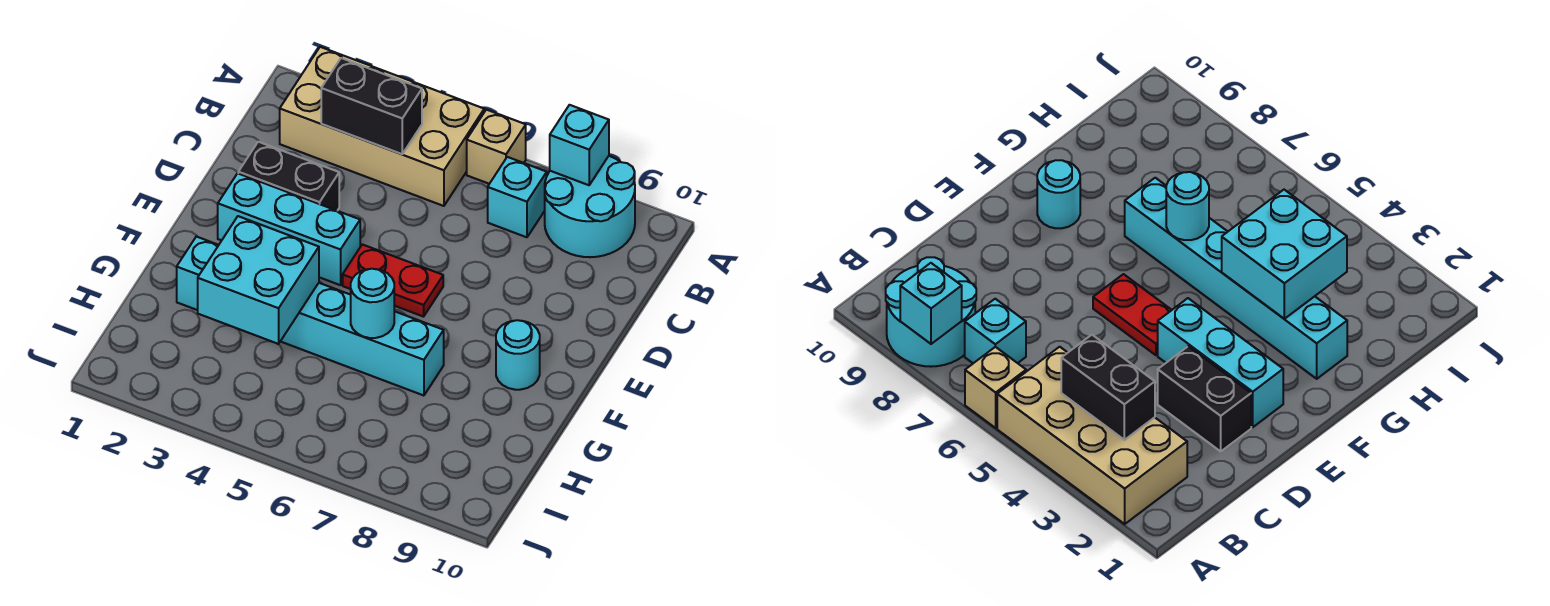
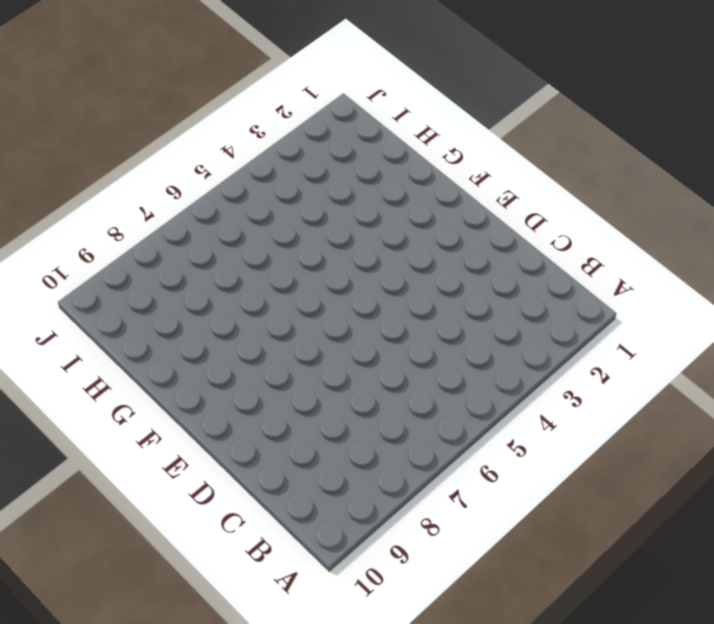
none -> tan 2x4 brick [280,47,484,206]
none -> tan 1x1 brick [467,110,526,184]
none -> cyan 2x2 round brick [545,156,635,257]

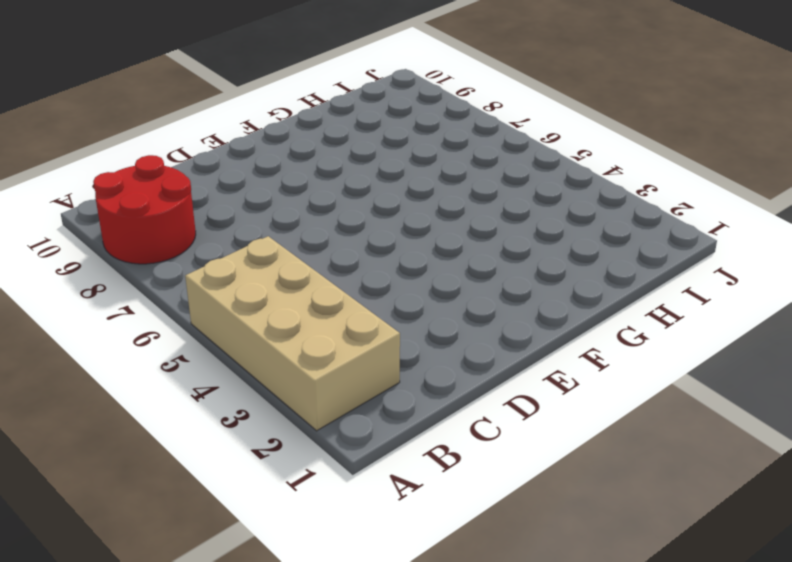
red 2x2 round brick [93,155,196,264] -> cyan 2x2 round brick [545,156,635,257]
none -> tan 1x1 brick [467,110,526,184]
none -> cyan 1x1 brick [488,157,547,237]
none -> black 1x2 brick [238,142,339,211]

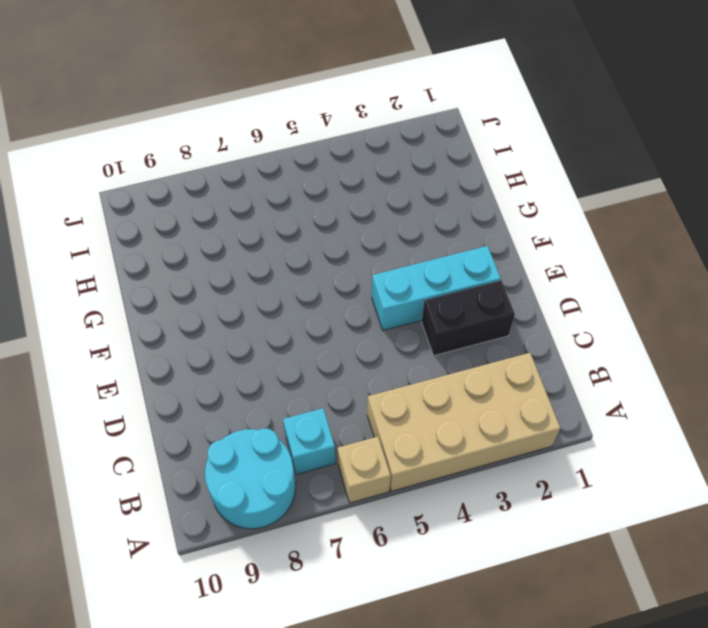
none -> red 1x2 plate [343,244,443,317]
none -> cyan 1x1 round brick [496,320,540,390]
none -> cyan 1x6 brick [177,237,444,396]

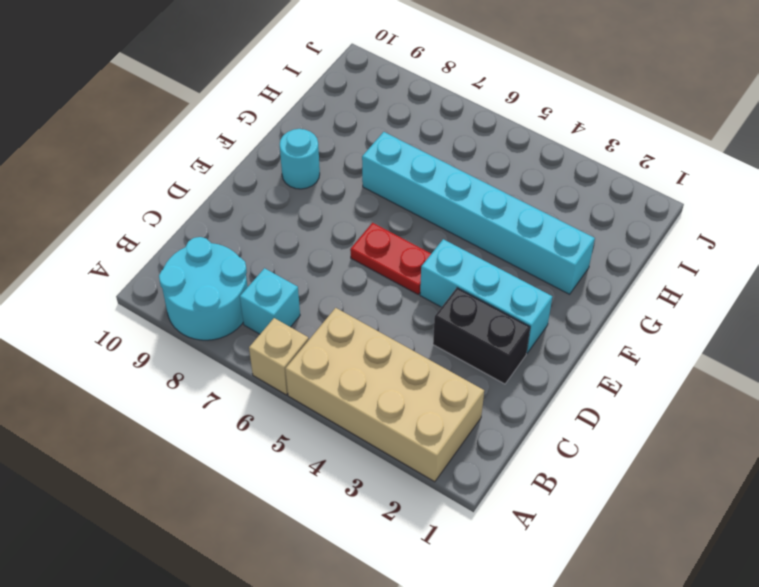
none -> cyan 1x1 brick [550,105,609,185]
none -> black 1x2 brick [321,58,422,154]
none -> cyan 2x2 brick [198,216,319,344]

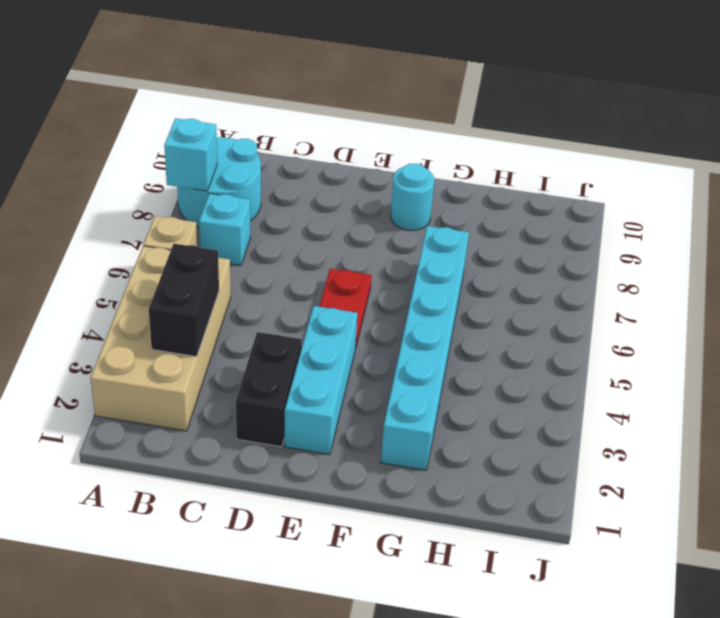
none -> cyan 2x2 brick [198,216,319,344]
none -> cyan 1x1 round brick [351,269,394,338]

